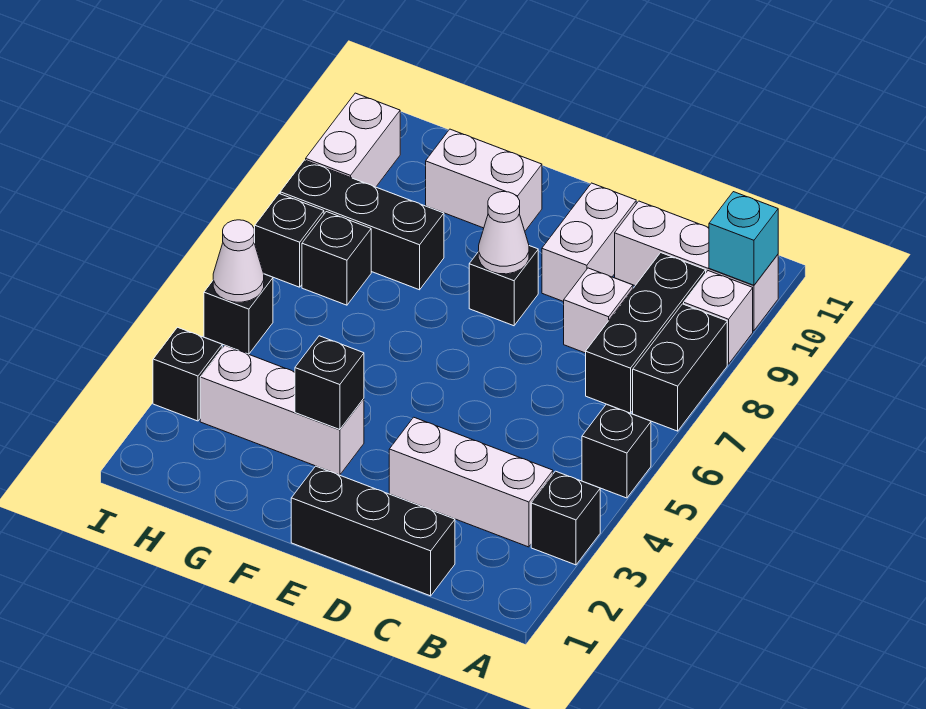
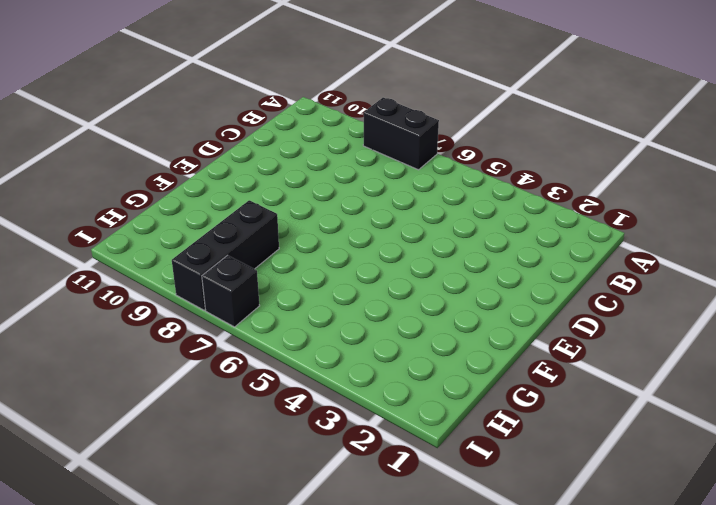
none -> black 1x1 brick [531,471,600,565]
none -> black 1x1 brick [582,404,651,498]
none -> white 1x1 brick [684,271,753,364]

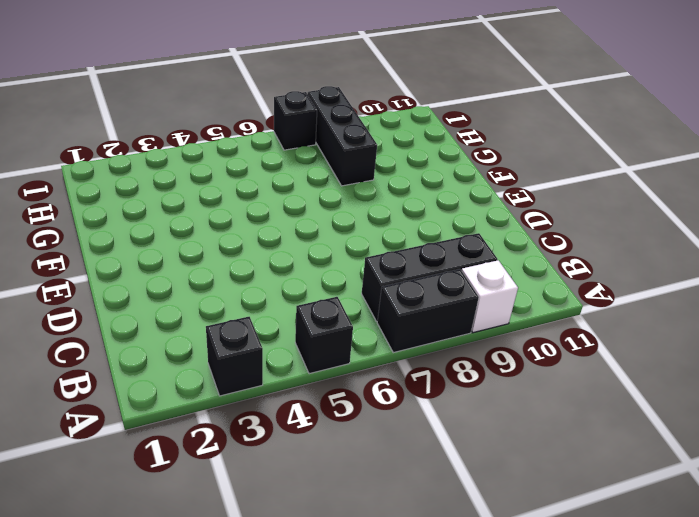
none -> white 1x3 brick [615,201,778,331]
none -> white 1x3 brick [389,417,553,547]
none -> black 1x3 brick [291,466,455,596]

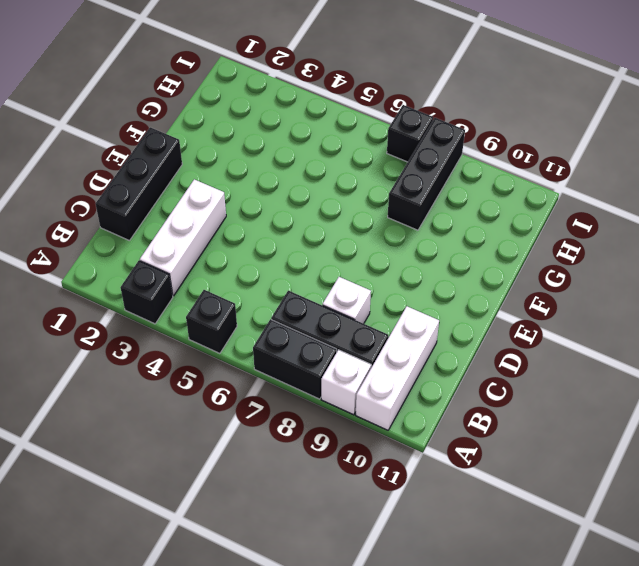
none -> white 1x2 brick [542,183,636,302]
none -> black 1x1 brick [469,246,538,326]
none -> white 1x3 brick [200,345,364,475]

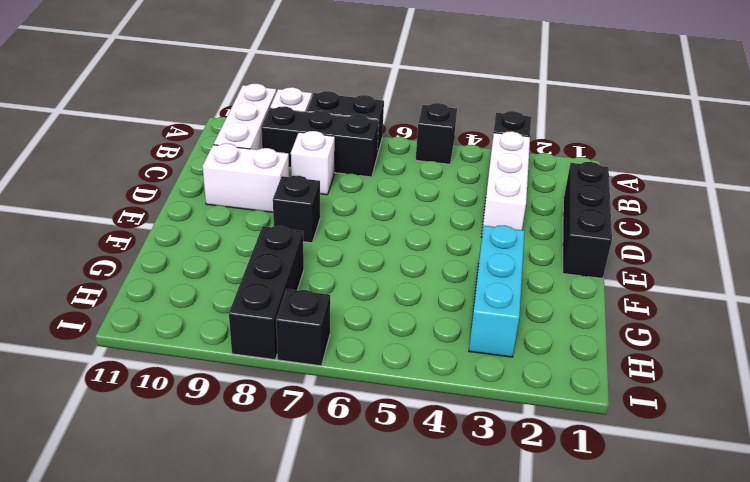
cyan 1x3 brick [469,225,525,357] -> white 1x3 brick [200,345,364,475]
none -> white 1x2 brick [426,129,542,231]
none -> black 1x1 brick [302,212,371,305]
none -> black 1x1 brick [153,327,222,421]

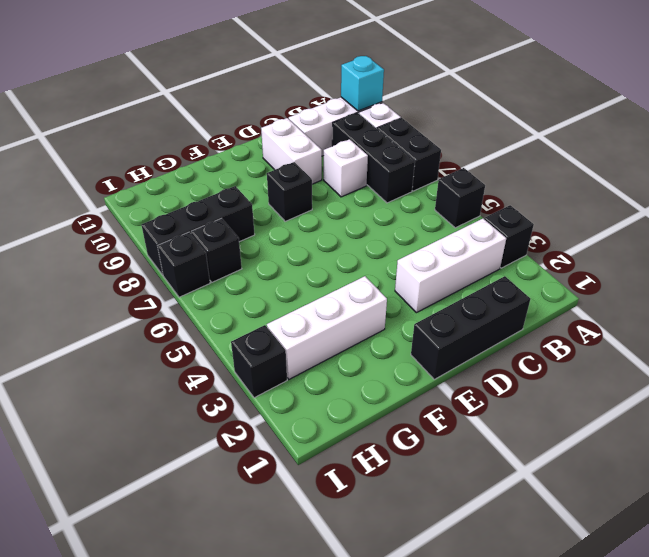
none -> white 1x2 brick [426,129,542,231]
none -> black 1x1 brick [204,274,273,354]
none -> white 1x2 brick [306,93,400,187]

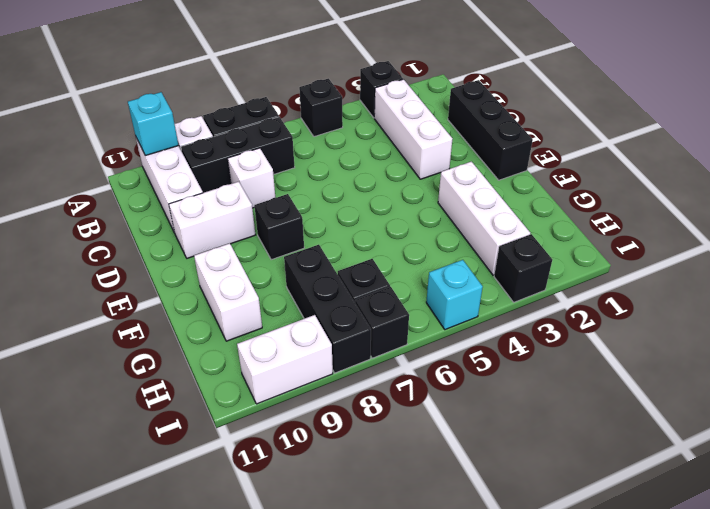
cyan 1x1 brick [426,260,483,330] -> black 1x1 brick [204,274,273,354]
none -> white 1x1 cone [478,192,529,274]
none -> black 1x1 brick [295,336,364,430]
none -> white 1x1 cone [213,220,264,302]

